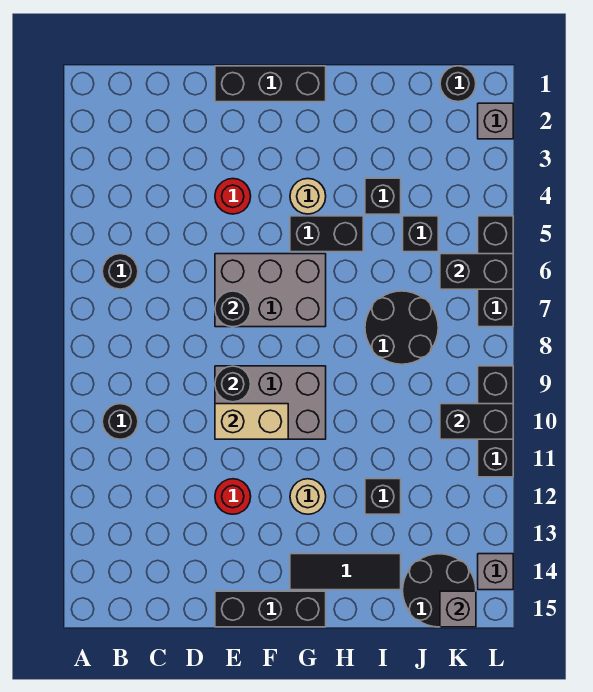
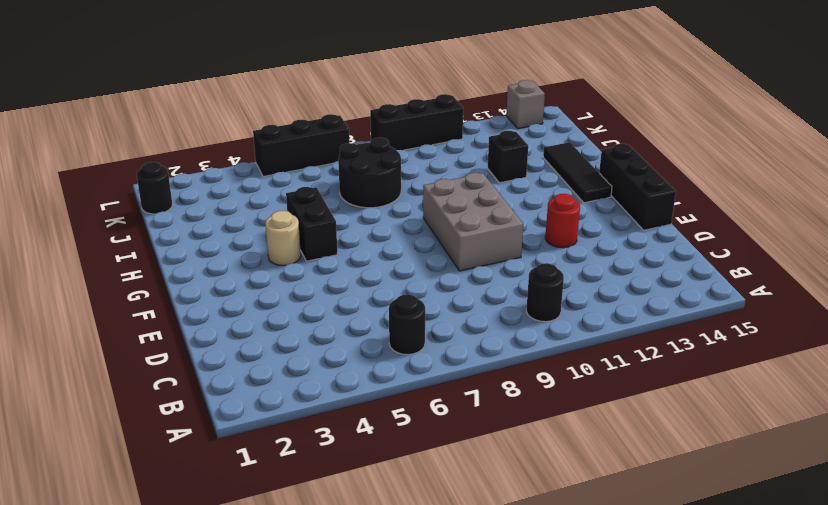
none -> black 1x3 brick [215,66,326,102]
none -> red 1x1 round brick [215,179,251,214]
none -> grey 2x3 brick [215,254,326,327]

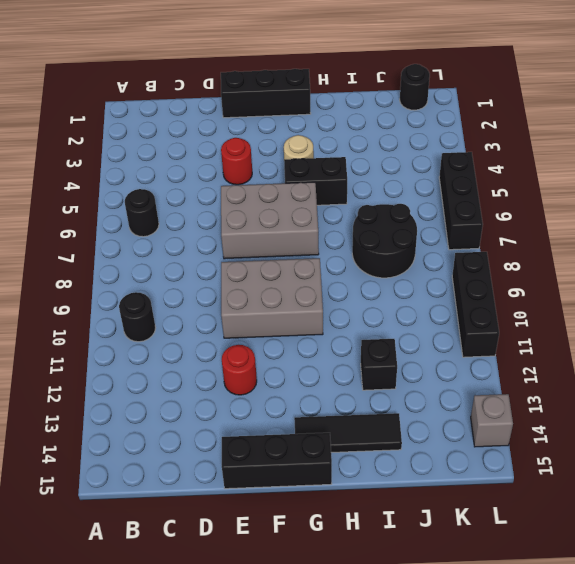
none -> tan 1x1 round brick [290,479,326,514]
none -> black 1x1 brick [365,178,401,214]
none -> black 1x1 brick [403,216,438,252]

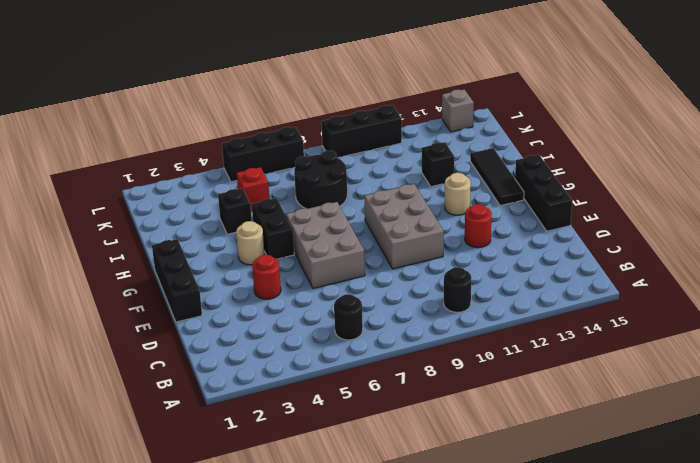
red 1x1 brick [237,167,270,211] -> black 1x1 brick [403,216,438,252]
none -> black 2x2 round brick [403,554,476,627]
none -> black 1x1 round brick [440,66,476,102]
none -> grey 1x1 brick [478,103,513,139]

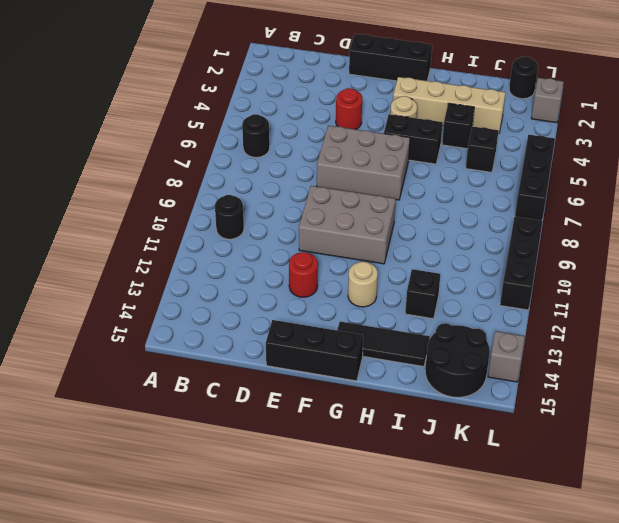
tan 1x4 brick [393,77,506,134] -> none
none -> black 2x2 round brick [365,291,438,364]
none -> black 1x1 round brick [215,291,251,327]
none -> black 1x1 round brick [215,366,251,402]

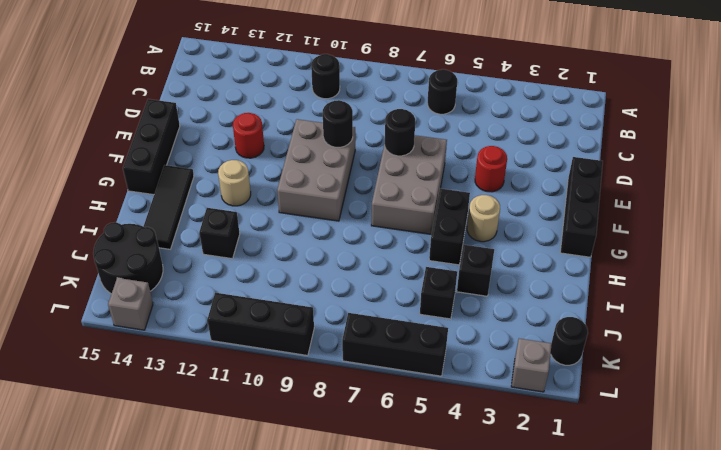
none -> black 2x2 round brick [365,291,438,364]
none -> tan 1x2 brick [215,404,288,439]
none -> black 1x2 brick [440,254,513,289]

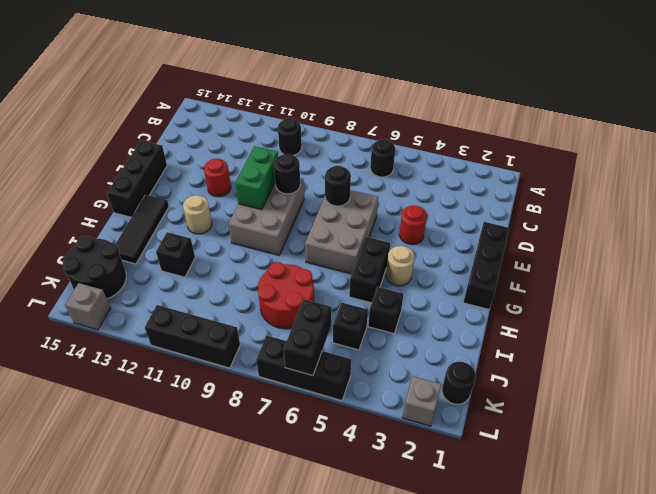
green 1x2 brick [235,146,278,210] -> tan 1x2 brick [215,404,288,439]
red 2x2 round brick [258,262,314,329] -> black 2x2 round brick [365,291,438,364]
none -> black 1x2 brick [440,404,513,439]
none -> grey 1x1 brick [440,591,476,627]

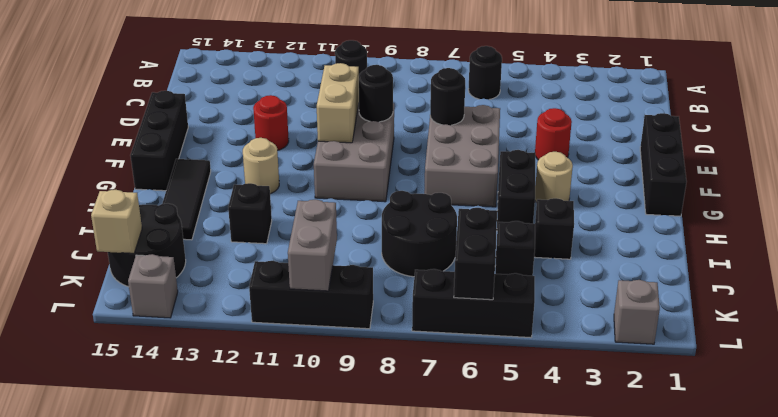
grey 1x2 brick [288,199,337,291] -> black 1x2 brick [440,404,513,439]
tan 1x1 brick [91,190,142,253] -> grey 1x1 brick [440,591,476,627]
none -> black 1x1 round brick [440,66,476,102]

